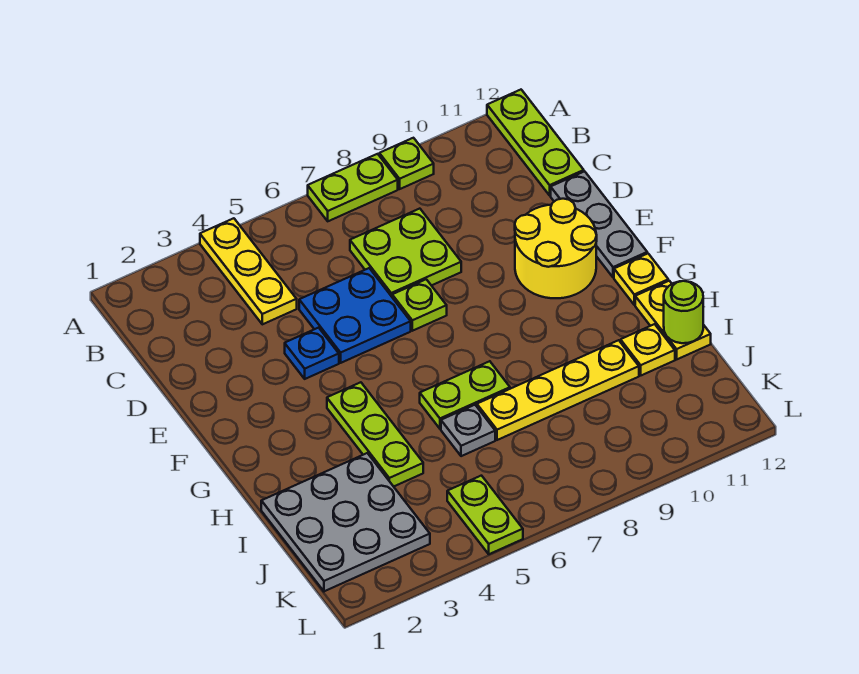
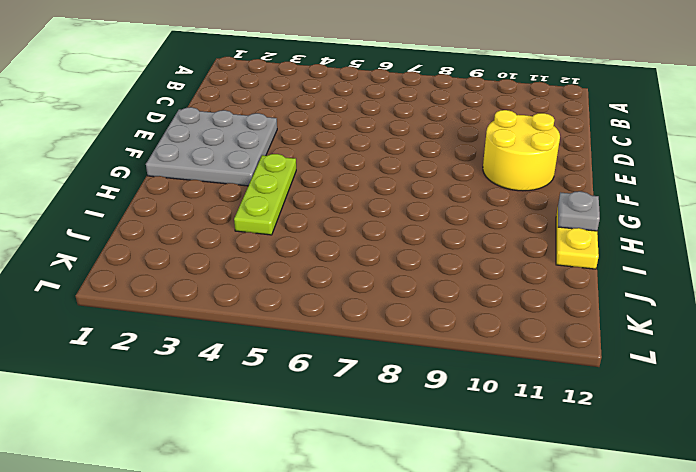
grey 3x3 plate [146,107,277,186] -> grey 3x3 plate moved to [261,453,430,591]
grey 1x1 plate [558,191,600,231] -> grey 1x1 plate moved to [441,405,495,456]
none -> yellow 1x3 plate [200,218,297,324]
none -> lime 1x2 plate [308,154,398,221]
none -> lime 1x1 plate [379,138,434,189]

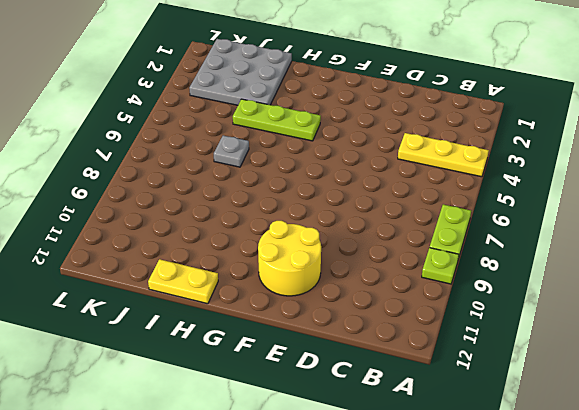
none -> lime 1x3 plate [487,90,584,195]
none -> lime 2x2 plate [350,209,461,297]
none -> blue 2x2 plate [299,268,411,363]

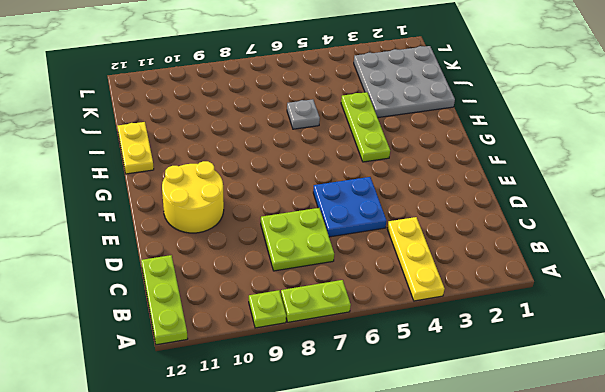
none -> grey 1x3 plate [551,171,647,278]
none -> blue 1x1 plate [285,328,339,379]
none -> lime 1x1 plate [392,279,447,331]

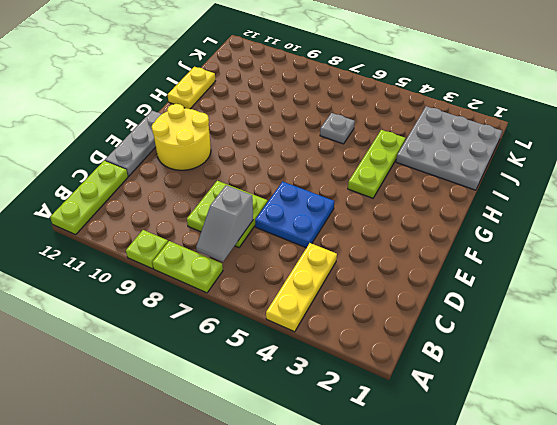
grey 1x2 slope [196,185,253,262] -> none
none -> blue 1x1 plate [285,328,339,379]
none -> lime 1x1 plate [392,279,447,331]
none -> yellow 1x1 plate [614,253,668,305]

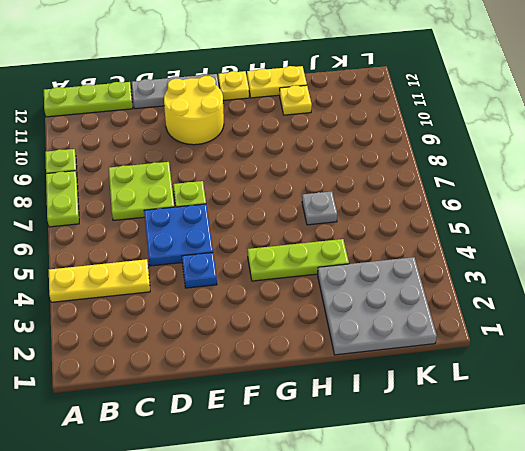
none -> lime 1x2 plate [420,361,510,429]
none -> yellow 1x4 plate [477,340,639,440]
none -> lime 1x2 plate [447,476,523,554]

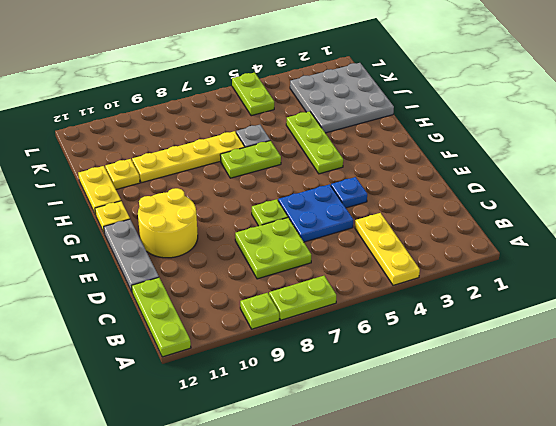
none -> lime 1x1 round brick [664,281,703,343]

